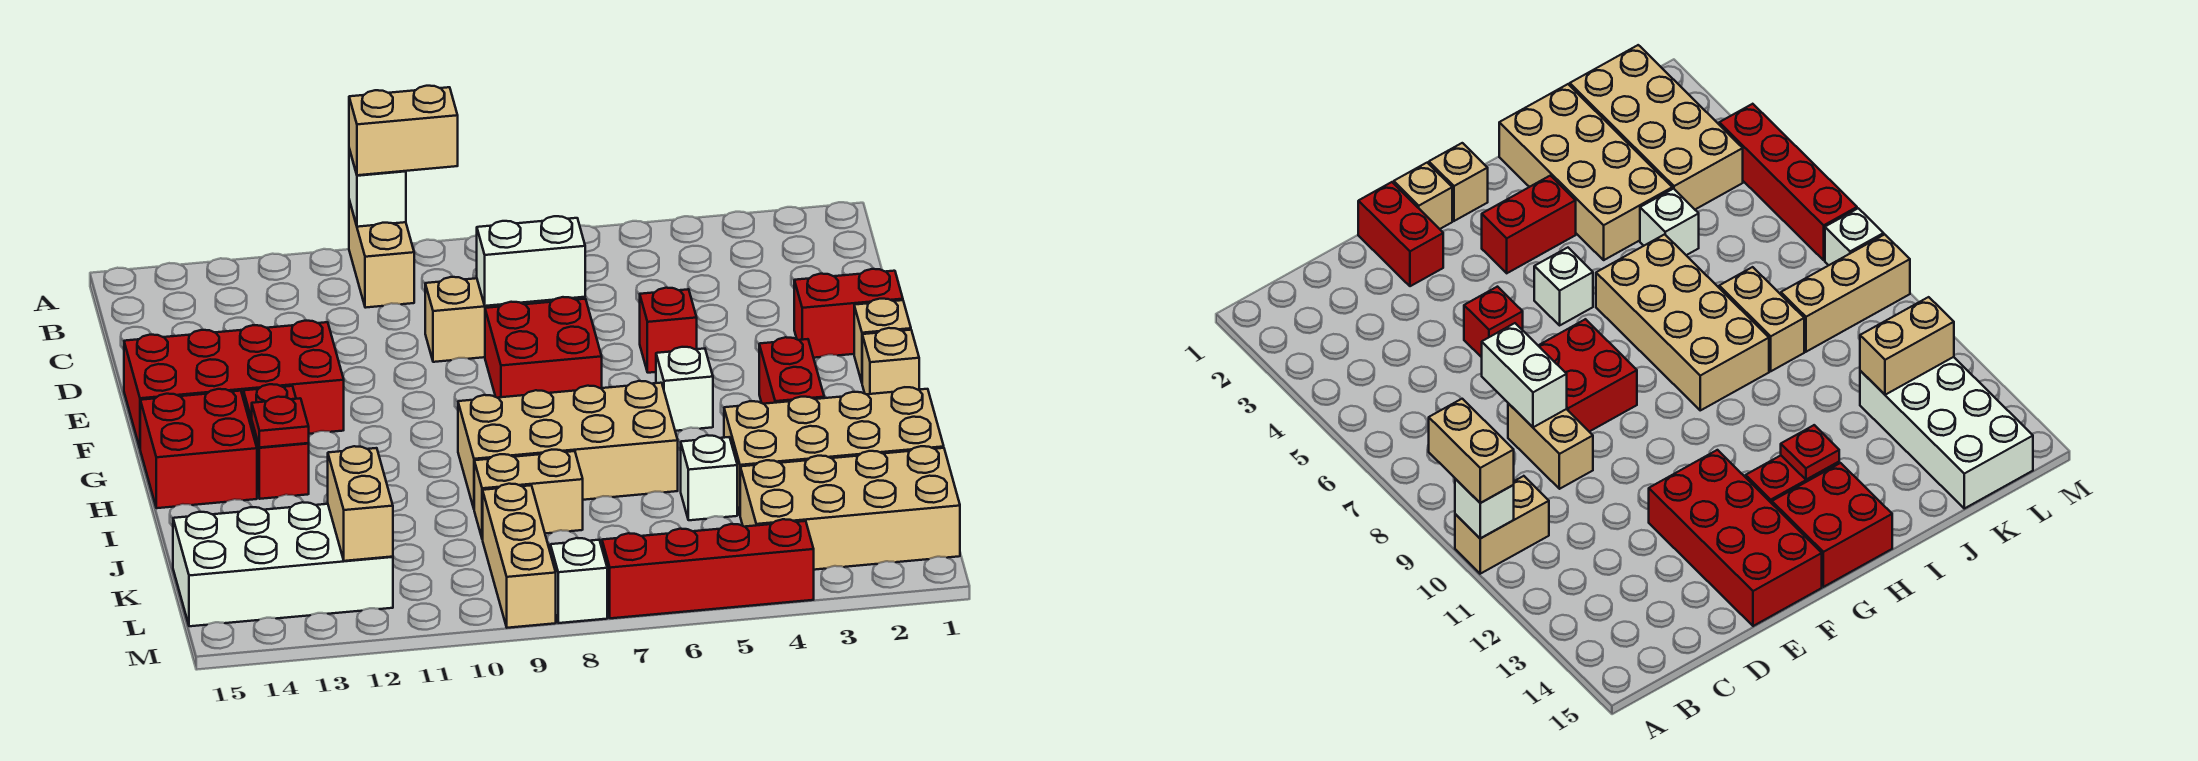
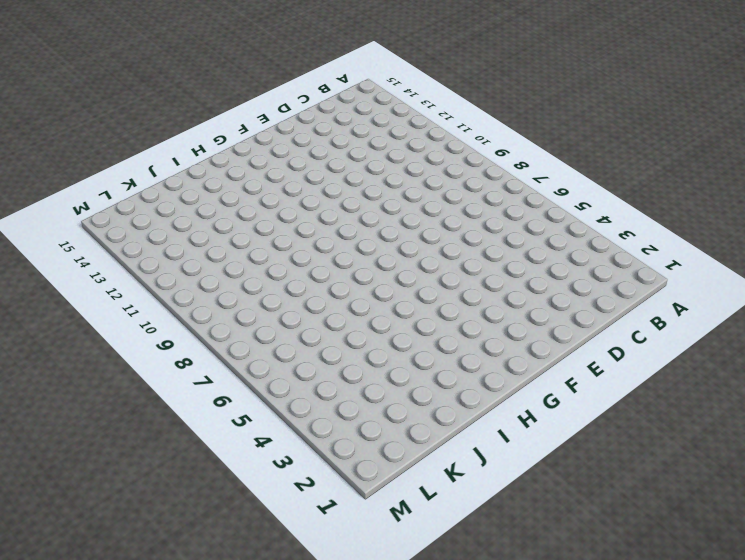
none -> tan 1x2 brick [349,200,414,308]
none -> tan 1x2 brick [425,277,534,362]
none -> red 1x2 brick [794,269,903,358]

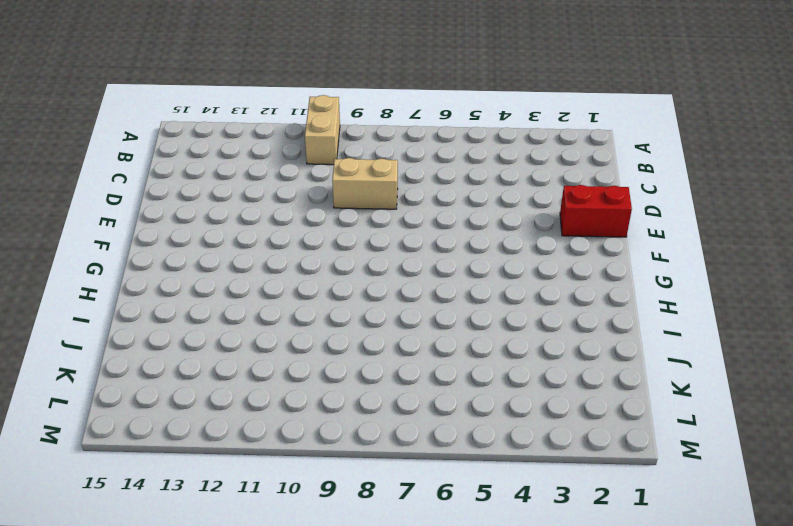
none -> red 1x1 brick [640,288,697,373]
none -> red 2x2 brick [485,297,602,398]
none -> red 2x4 brick [124,321,344,448]

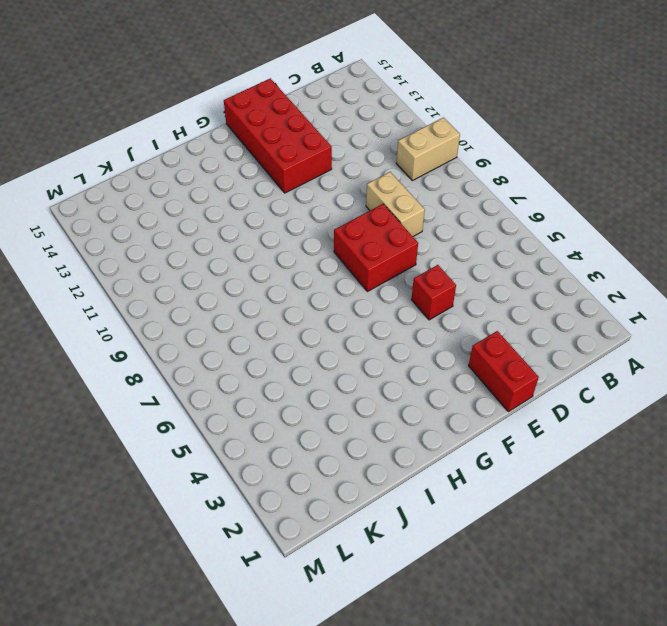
none -> tan 1x1 brick [854,299,911,382]
none -> tan 1x1 brick [862,328,919,394]
none -> red 1x2 brick [759,337,824,404]

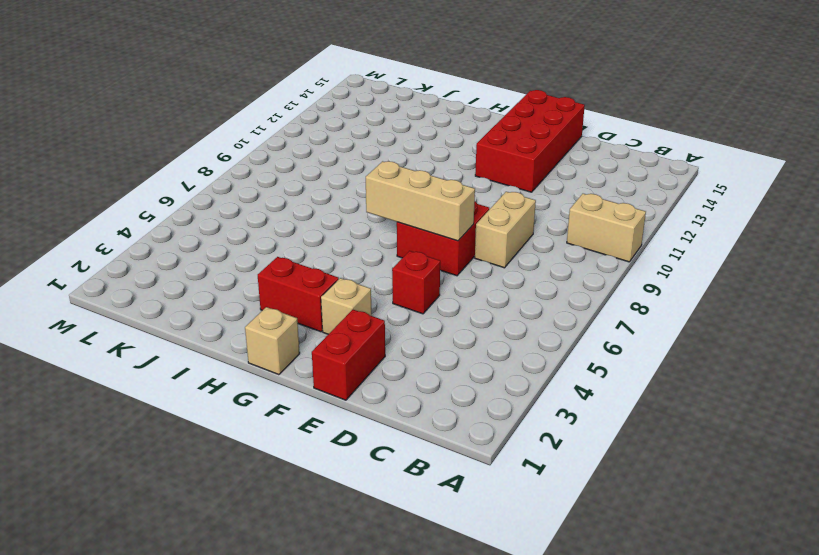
tan 1x3 brick [366,161,475,241] -> tan 1x3 brick moved to [483,484,556,628]
tan 1x1 brick [321,278,372,334] -> tan 1x1 brick moved to [854,299,911,382]
none -> white 1x1 brick [656,347,713,431]
none -> red 1x2 brick [244,384,309,499]
none -> red 2x2 brick [140,389,257,508]

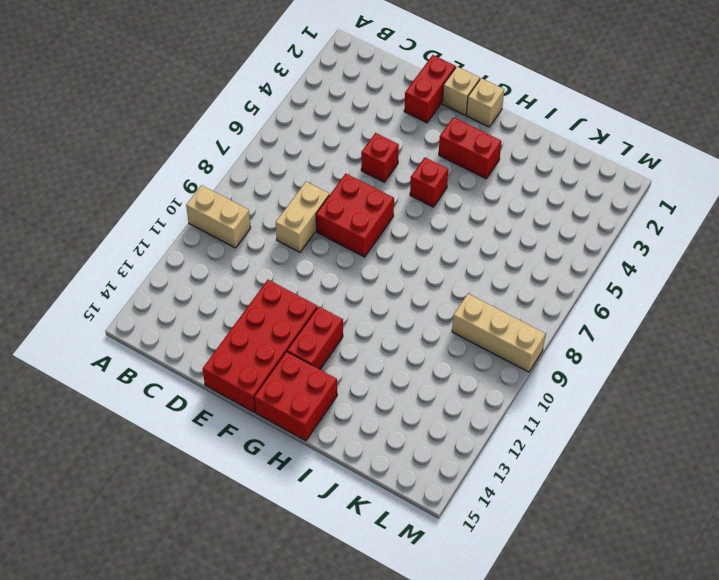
red 1x1 brick [410,158,448,207] -> white 1x1 brick [656,347,713,431]
red 1x2 brick [287,306,343,369] -> red 1x2 brick turned to [244,384,309,499]
none -> tan 2x4 brick [458,381,678,508]
none -> tan 2x4 brick [724,387,944,514]
none -> white 1x1 brick [681,435,737,520]

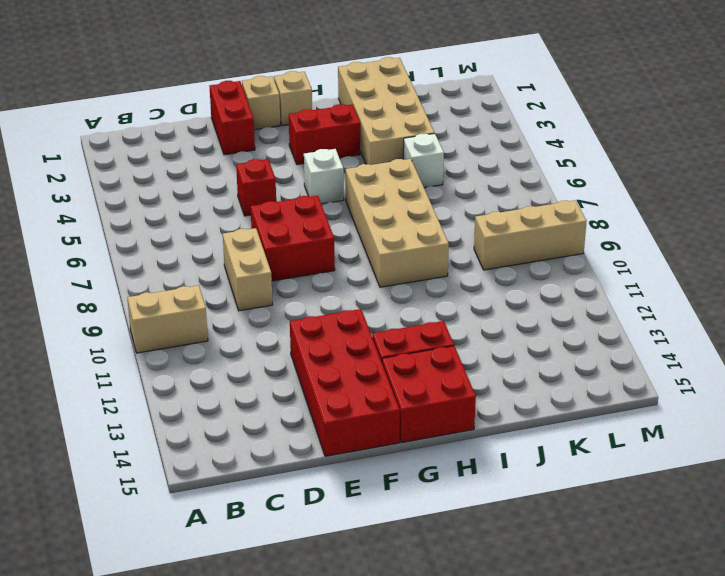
none -> tan 1x2 brick [474,450,583,539]
none -> tan 2x4 brick [740,446,960,570]
none -> white 2x4 brick [173,502,393,626]

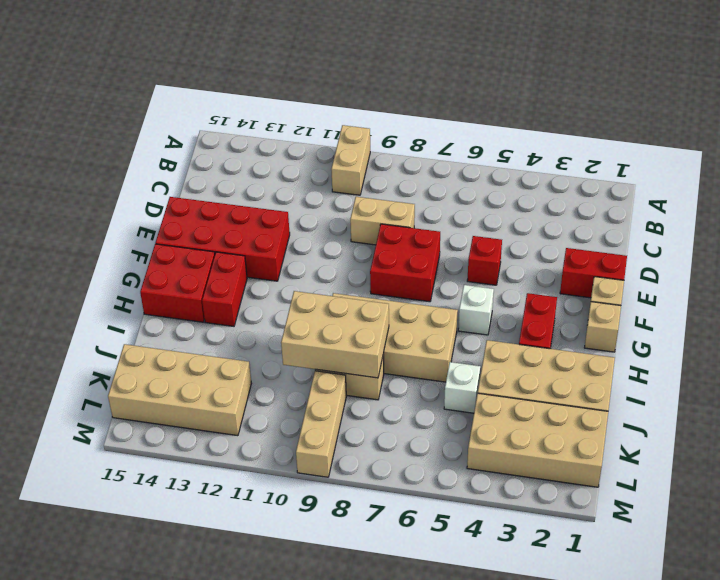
tan 2x3 brick [281,291,389,378] -> none
tan 2x4 brick [108,344,251,436] -> white 2x4 brick [173,502,393,626]
none -> red 1x4 brick [602,519,814,618]
none -> white 1x1 brick [550,538,607,623]
none -> white 1x1 brick [349,149,406,227]

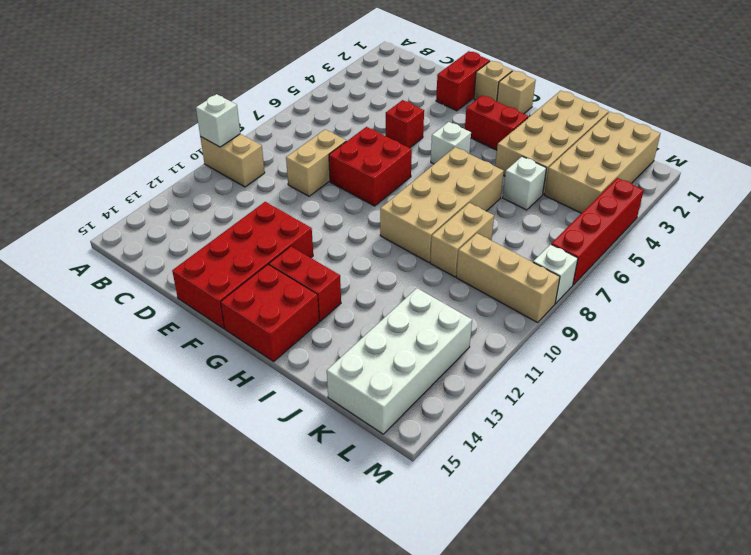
none -> white 1x2 brick [477,216,585,306]
none -> red 1x1 plate [252,397,309,448]
none -> tan 1x2 brick [328,446,393,561]

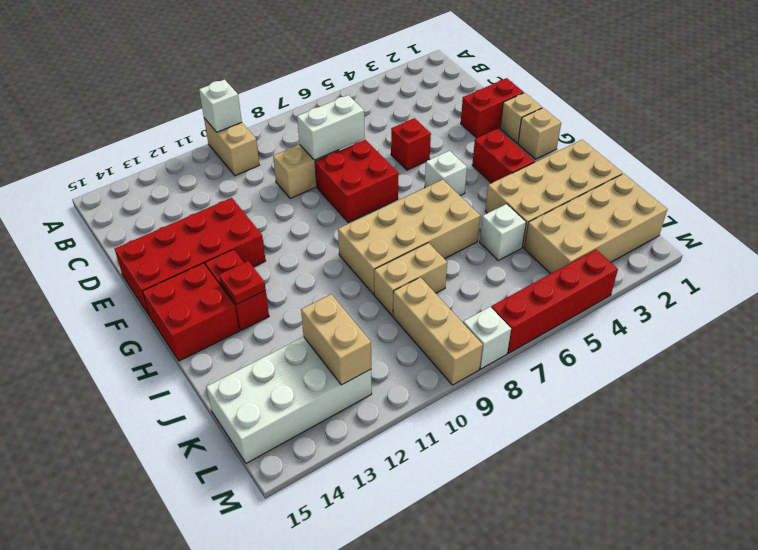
none -> tan 1x2 brick [349,86,458,175]

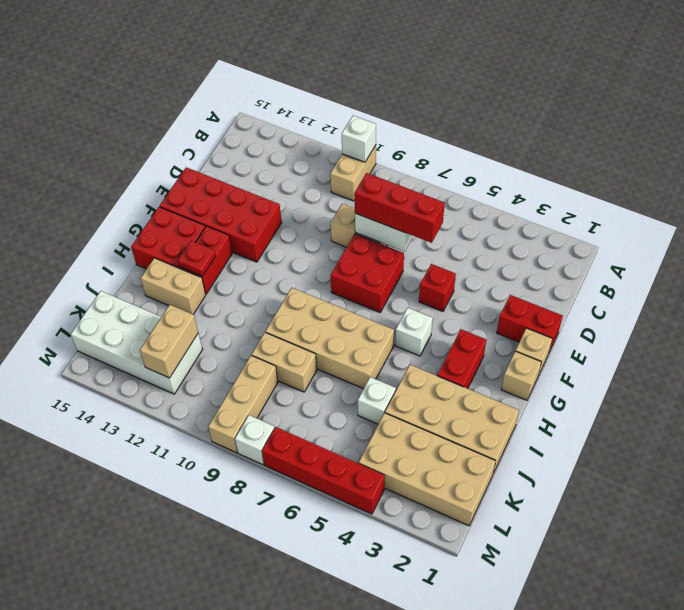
red 1x3 brick [354,173,445,243] -> none
tan 1x2 brick [141,258,206,314] -> tan 1x2 brick moved to [349,86,458,175]

